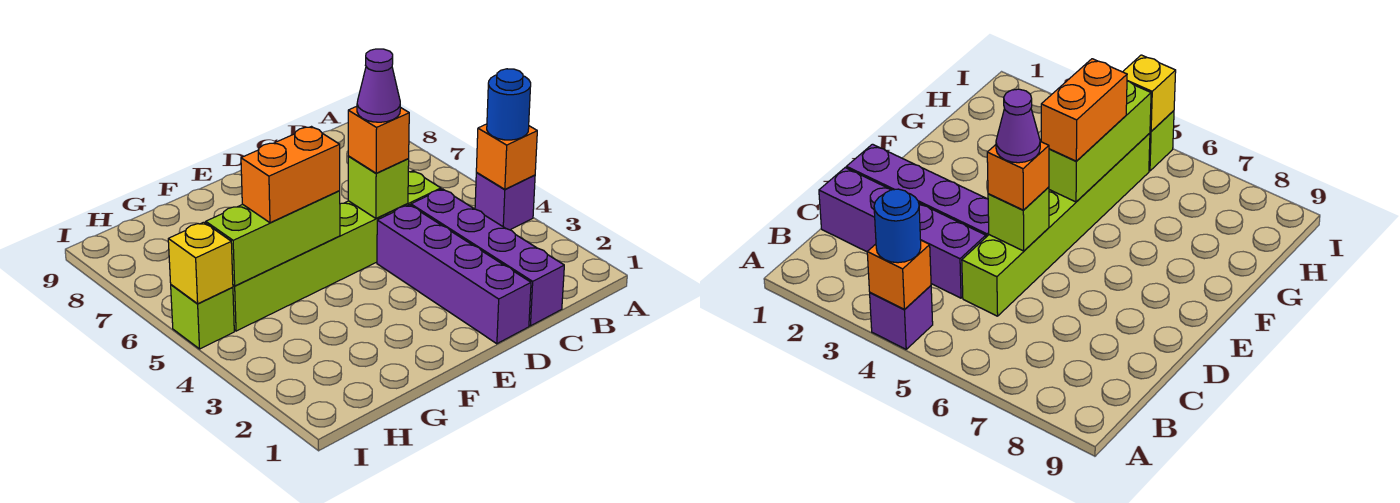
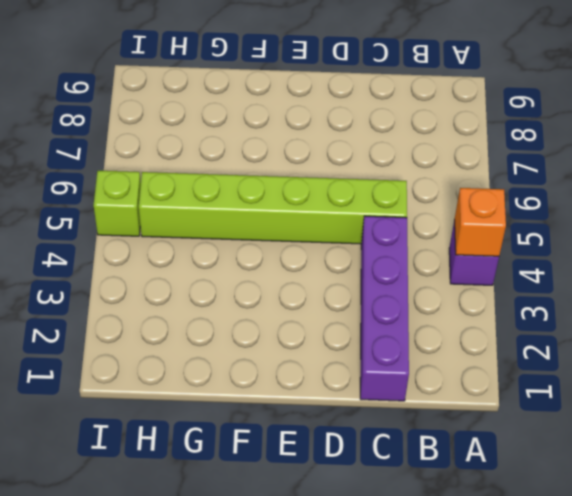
none -> purple 1x4 brick [377,205,531,344]
none -> lime 1x1 brick [348,156,409,219]
none -> lime 1x3 brick [206,191,340,286]

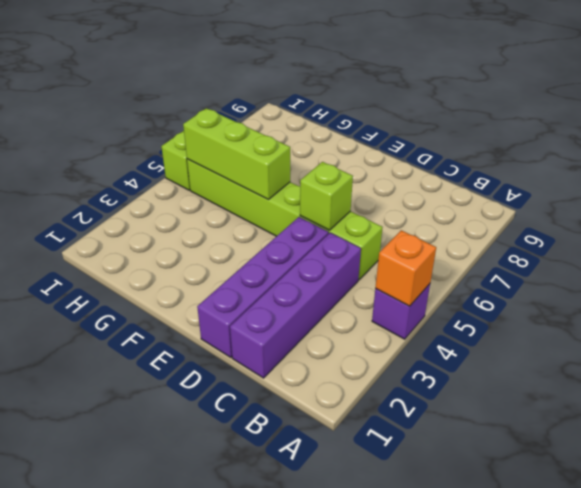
none -> yellow 1x1 brick [168,222,233,304]
none -> blue 1x1 round brick [487,69,531,140]
none -> orange 1x1 brick [348,106,409,173]

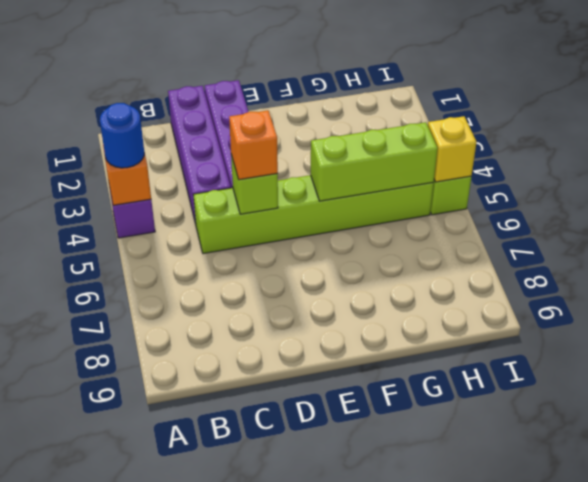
none -> orange 1x2 brick [241,127,340,223]
none -> purple 1x1 cone [357,49,400,122]

